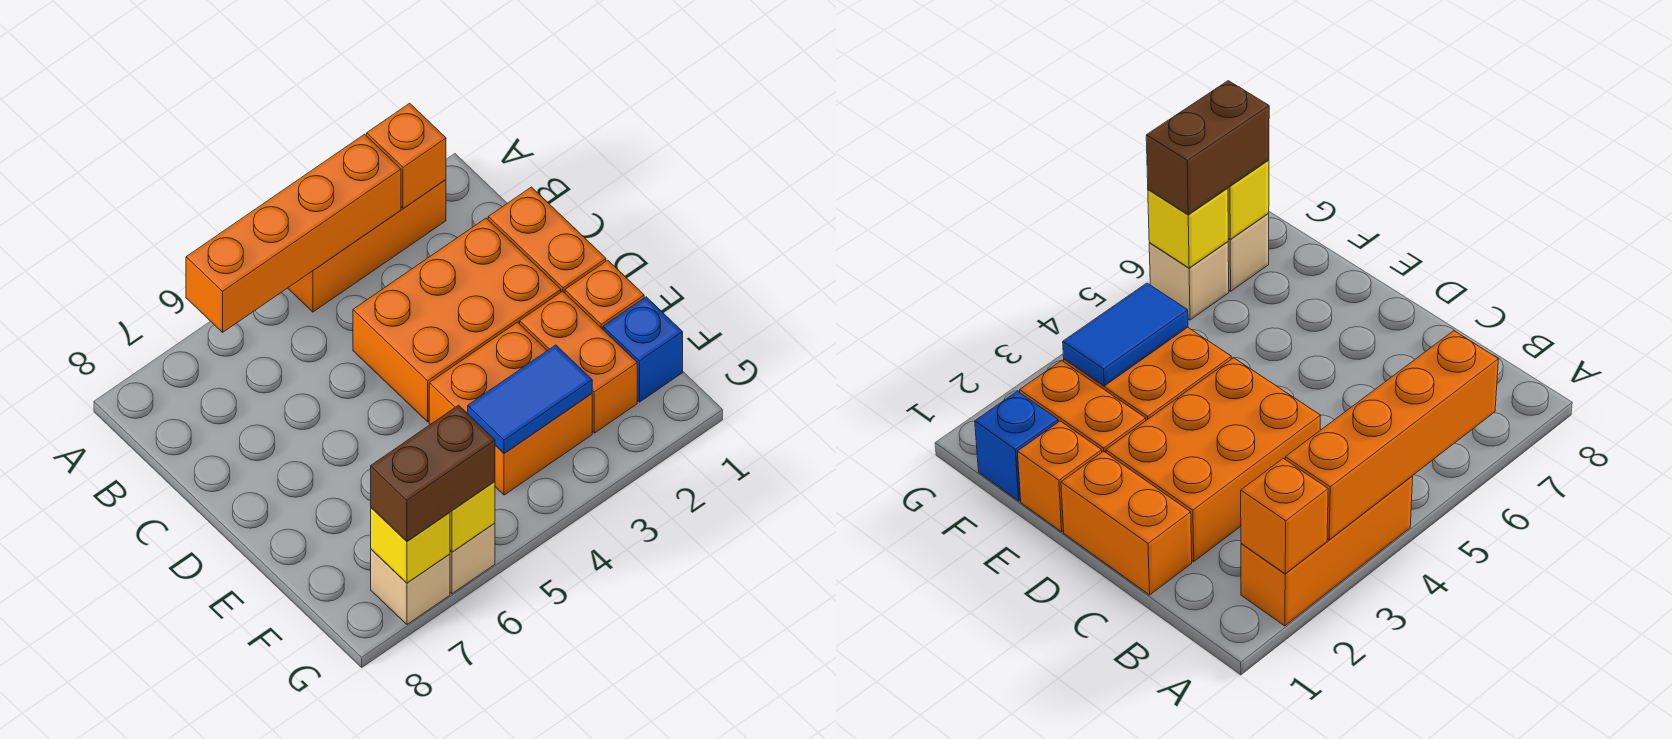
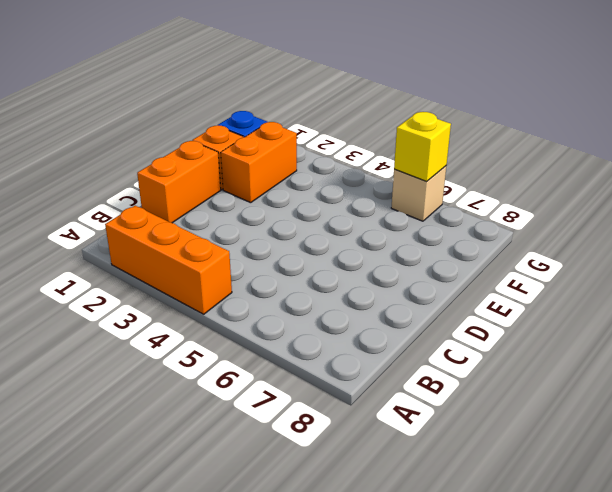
none -> orange 2x3 brick [353,218,561,422]
none -> orange 2x2 brick [429,322,592,495]
none -> tan 1x1 brick [371,549,450,624]

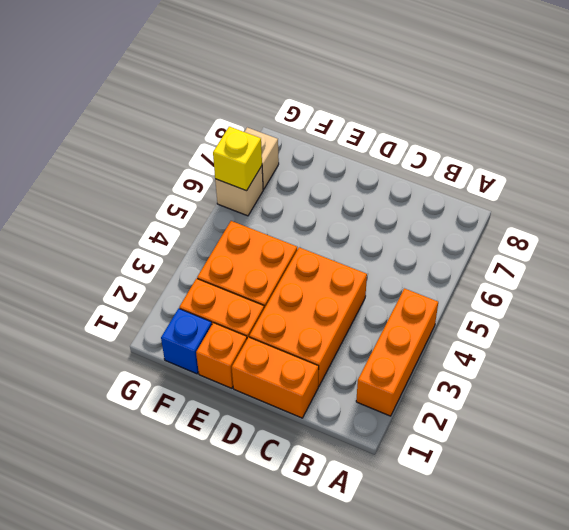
none -> orange 1x1 brick [367,103,446,208]
none -> orange 1x4 brick [186,134,401,332]
none -> blue 1x2 tile [468,345,592,453]

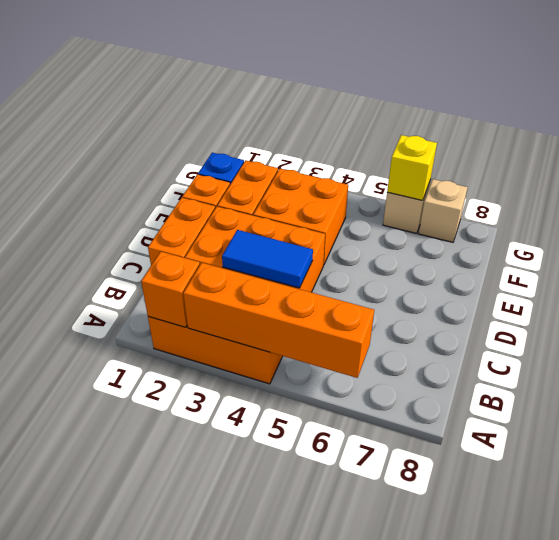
blue 1x2 tile [222,230,313,288] -> blue 1x2 tile moved to [468,345,592,453]
none -> yellow 1x1 brick [371,508,450,583]
none -> brown 1x2 brick [371,405,495,541]

